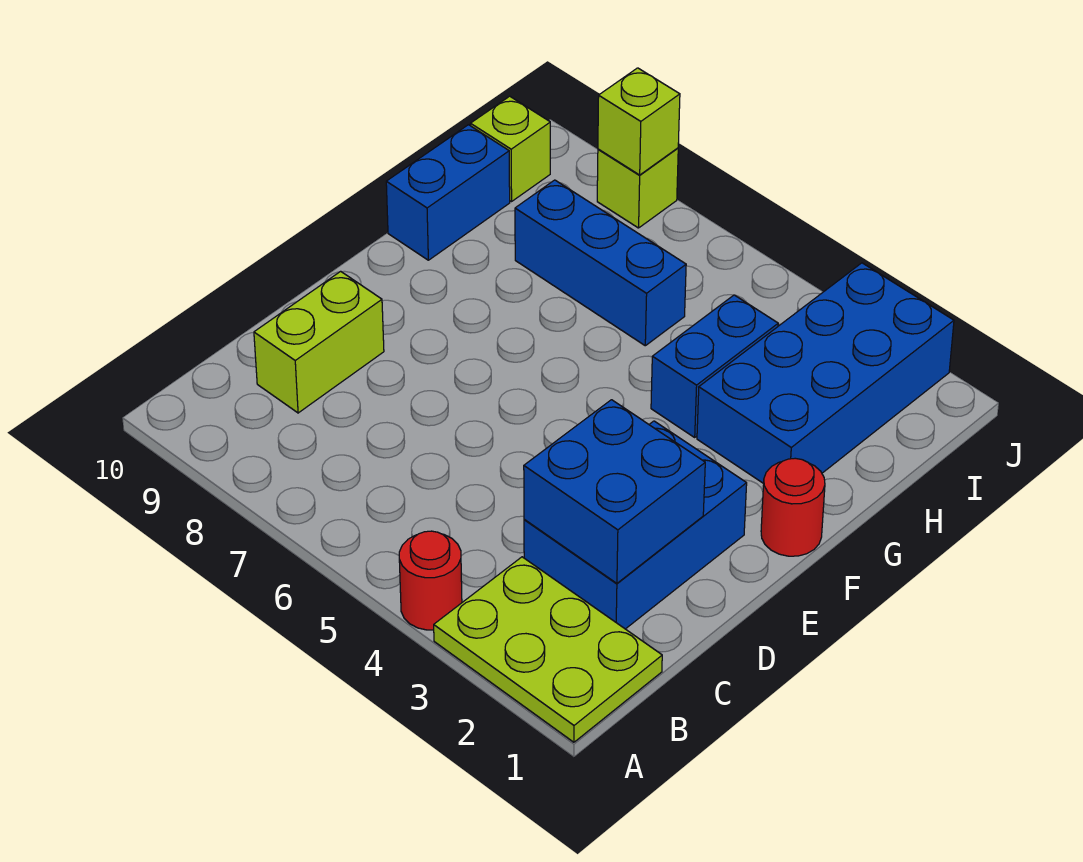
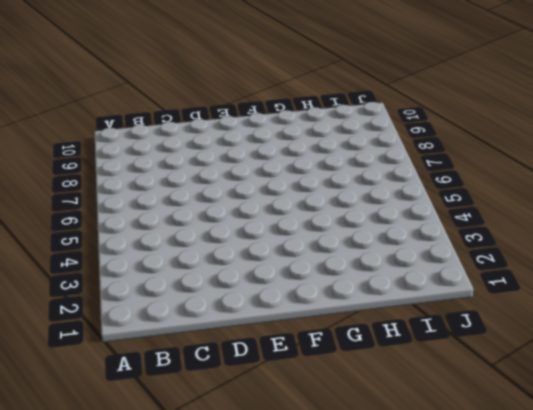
none -> lime 2x3 plate [434,557,662,742]
none -> red 1x1 round brick [399,531,462,630]
none -> blue 2x3 brick [524,421,747,629]

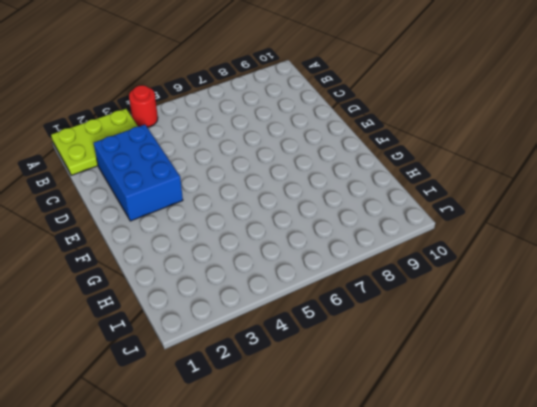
none -> lime 1x2 brick [254,271,384,413]
none -> red 1x1 round brick [761,458,825,556]
none -> blue 2x4 brick [697,263,954,484]

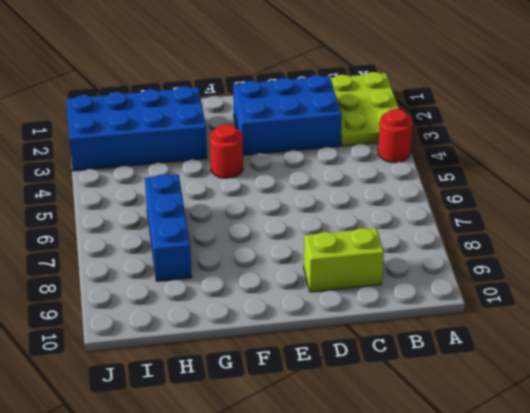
red 1x1 round brick [210,124,243,178] -> red 1x1 round brick moved to [761,458,825,556]
none -> blue 1x2 brick [651,295,778,437]
none -> blue 1x2 brick [386,125,510,260]
none -> lime 1x1 brick [470,96,550,202]

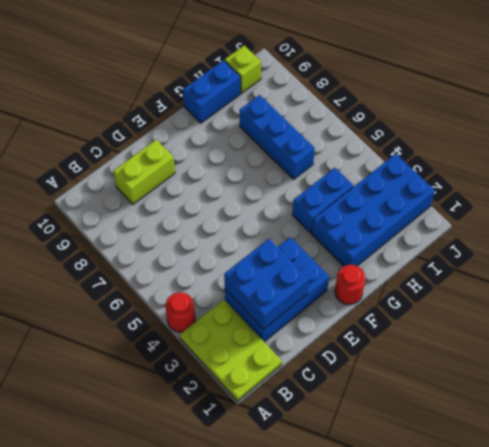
none -> lime 1x1 brick [597,148,678,228]
none -> lime 1x1 brick [598,68,680,175]

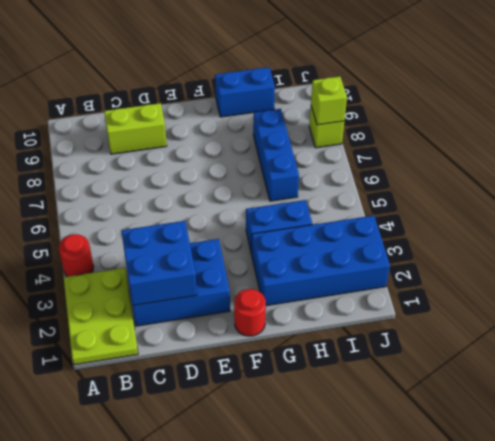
none -> lime 1x1 brick [470,96,550,202]

